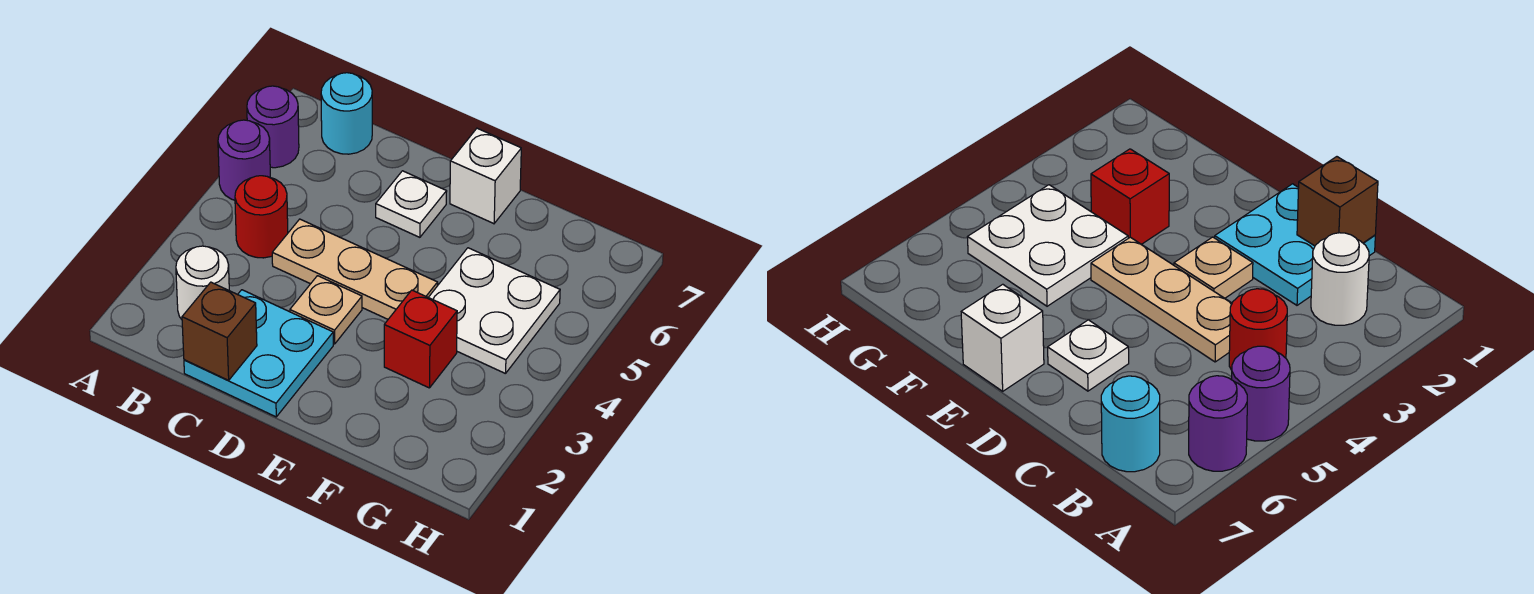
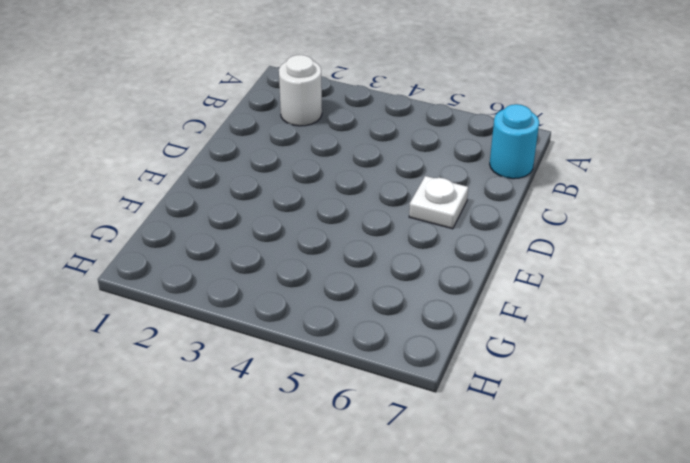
none -> purple 1x1 round brick [218,120,270,200]
none -> purple 1x1 round brick [247,86,299,168]
none -> red 1x1 round brick [235,176,288,258]

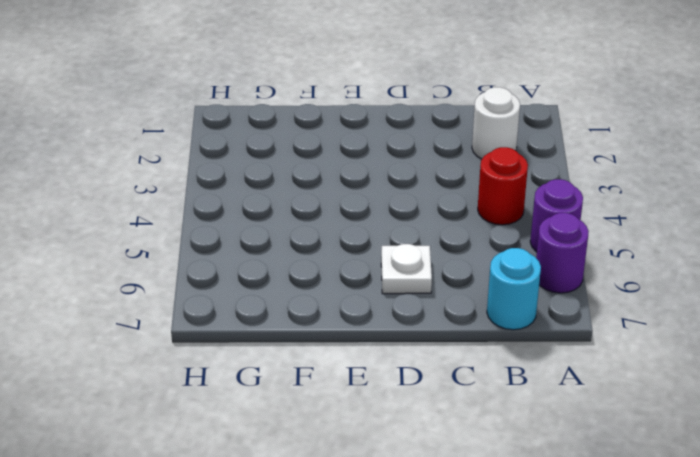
none -> cyan 2x2 plate [184,290,333,417]
none -> tan 1x3 plate [272,219,438,319]
none -> tan 1x1 plate [290,276,362,344]

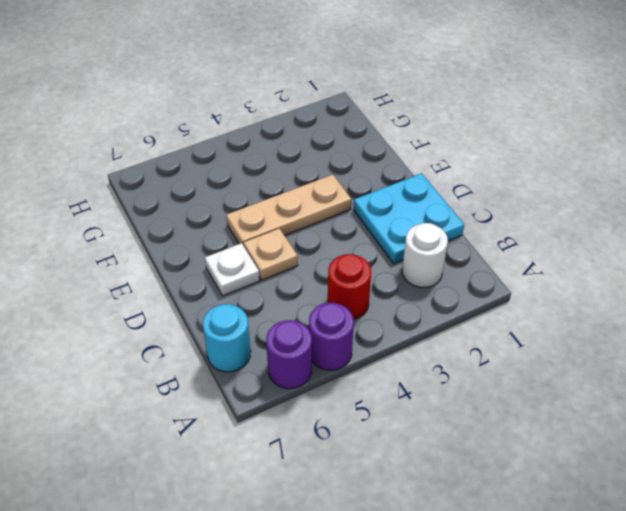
tan 1x1 plate [244,228,298,280] -> tan 1x1 plate moved to [290,276,362,344]
tan 1x3 plate [226,175,351,246] -> tan 1x3 plate turned to [272,219,438,319]
none -> white 1x1 brick [450,128,521,224]
none -> red 1x1 brick [384,290,457,388]
none -> white 2x2 plate [428,248,560,374]

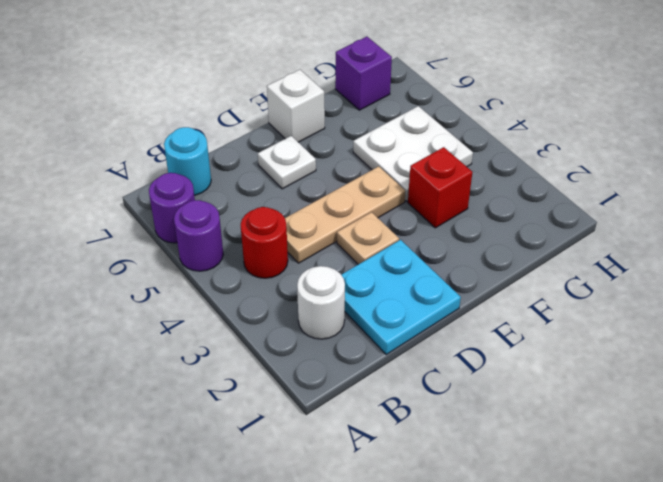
purple 1x1 brick [335,37,392,110] -> none
none -> brown 1x1 brick [182,282,257,380]

